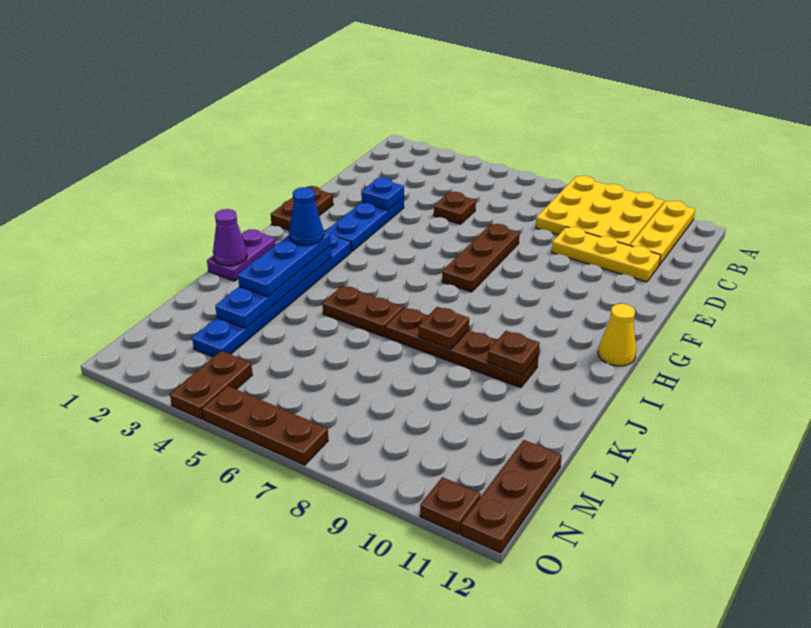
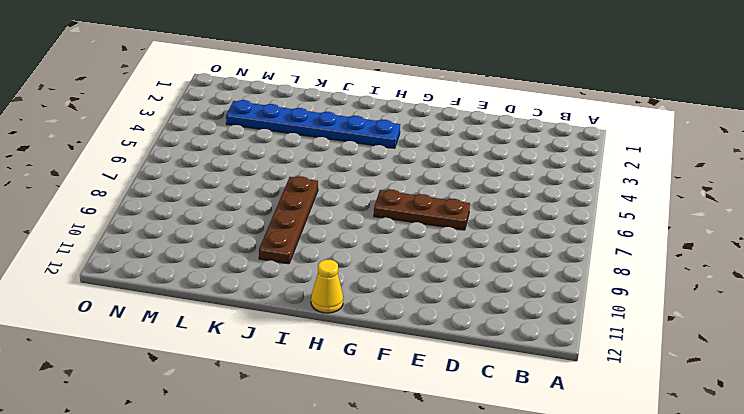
none -> yellow 3x3 plate [536,176,664,246]
none -> yellow 1x3 plate [630,201,695,265]
none -> brown 1x1 plate [434,192,476,224]

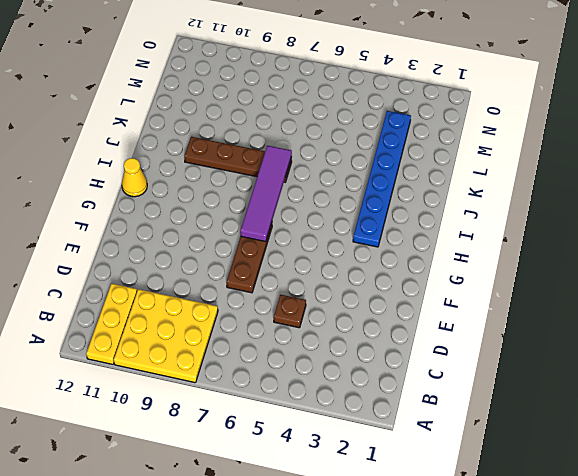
purple 1x4 tile [240,146,292,242] -> none
none -> yellow 1x3 plate [552,227,661,282]
none -> blue 1x3 plate [325,197,404,252]
none -> brown 1x2 plate [271,186,333,230]

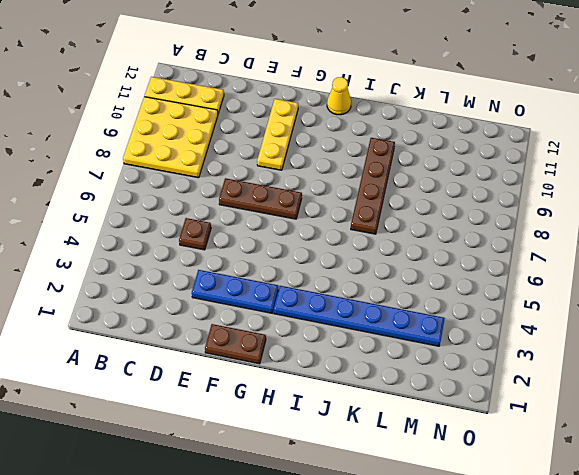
yellow 1x3 plate [257,99,298,170] -> yellow 1x3 plate moved to [552,227,661,282]
none -> purple 1x2 plate [207,229,275,281]
none -> brown 1x2 plate [323,286,403,337]
none -> brown 1x3 plate [461,440,562,553]

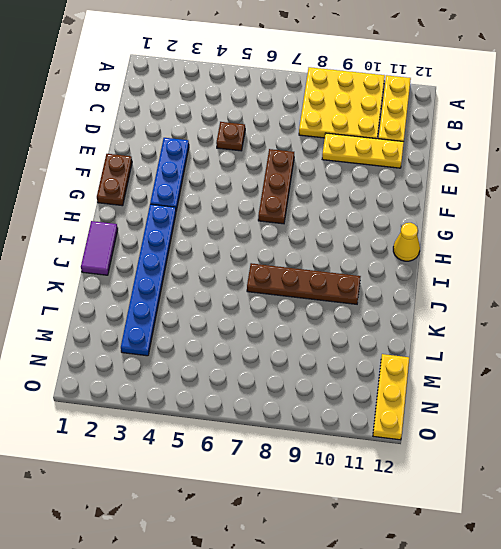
purple 1x2 tile [81,221,118,275] -> purple 1x2 plate [207,229,275,281]
yellow 1x3 plate [373,354,409,440] -> brown 1x3 plate [461,440,562,553]
none -> brown 1x2 plate [323,286,403,337]
none -> brown 1x2 plate [170,351,253,419]
none -> brown 1x3 plate [202,386,328,465]

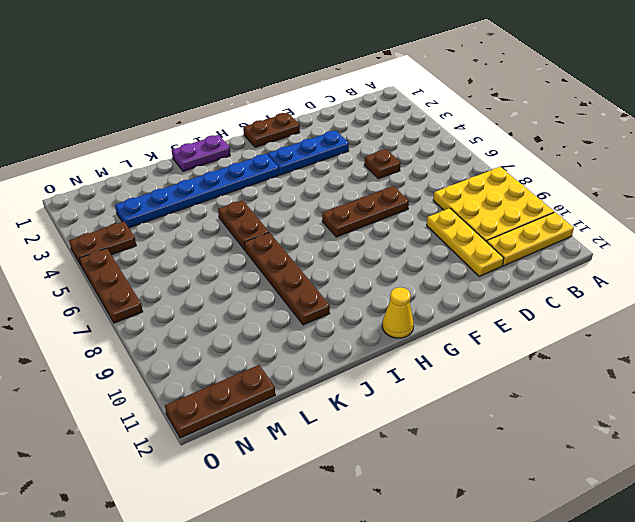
none -> brown 1x1 plate [420,477,481,534]
none -> blue 1x1 plate [361,178,404,210]
none -> blue 1x4 plate [215,246,331,328]

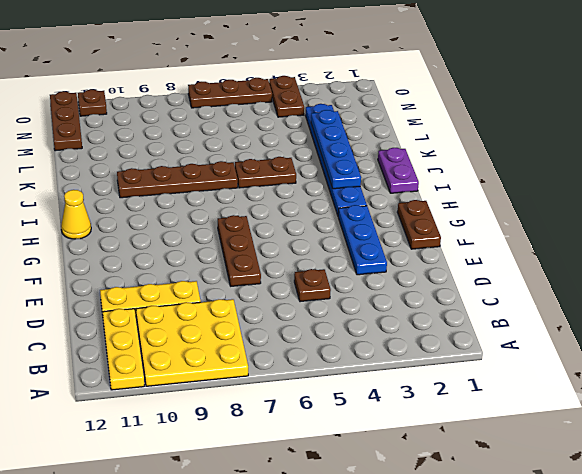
none -> blue 1x1 plate [361,178,404,210]
none -> purple 1x1 cone [213,209,247,266]
none -> brown 1x1 plate [419,307,469,349]

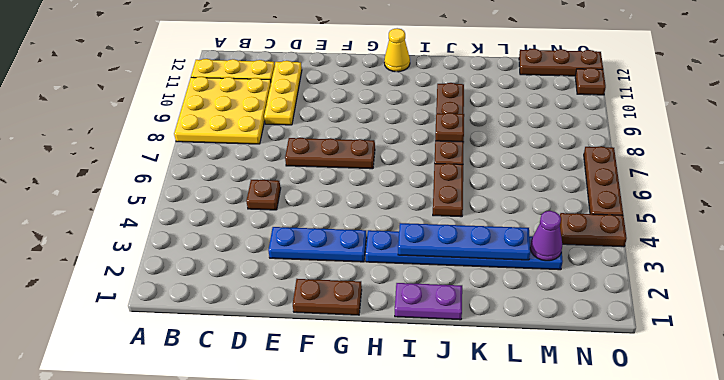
purple 1x1 cone [530,211,562,261] -> purple 1x1 cone moved to [213,209,247,266]
none -> blue 1x1 plate [361,178,404,210]
none -> brown 1x1 plate [488,331,540,375]
none -> blue 1x3 plate [238,231,331,297]

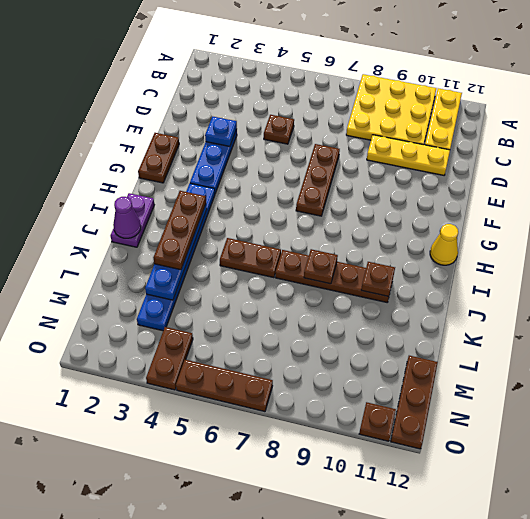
brown 1x3 plate [153,191,206,270] -> blue 1x3 plate [238,231,331,297]
none -> blue 1x1 cone [289,187,324,245]

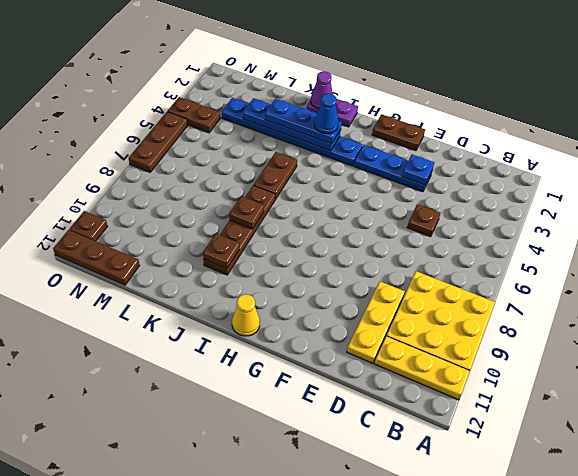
none -> brown 1x3 plate [442,224,520,292]

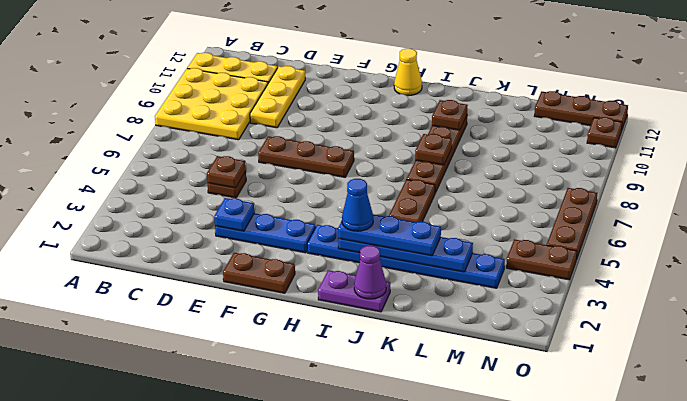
brown 1x1 plate [207,156,246,188] -> none

